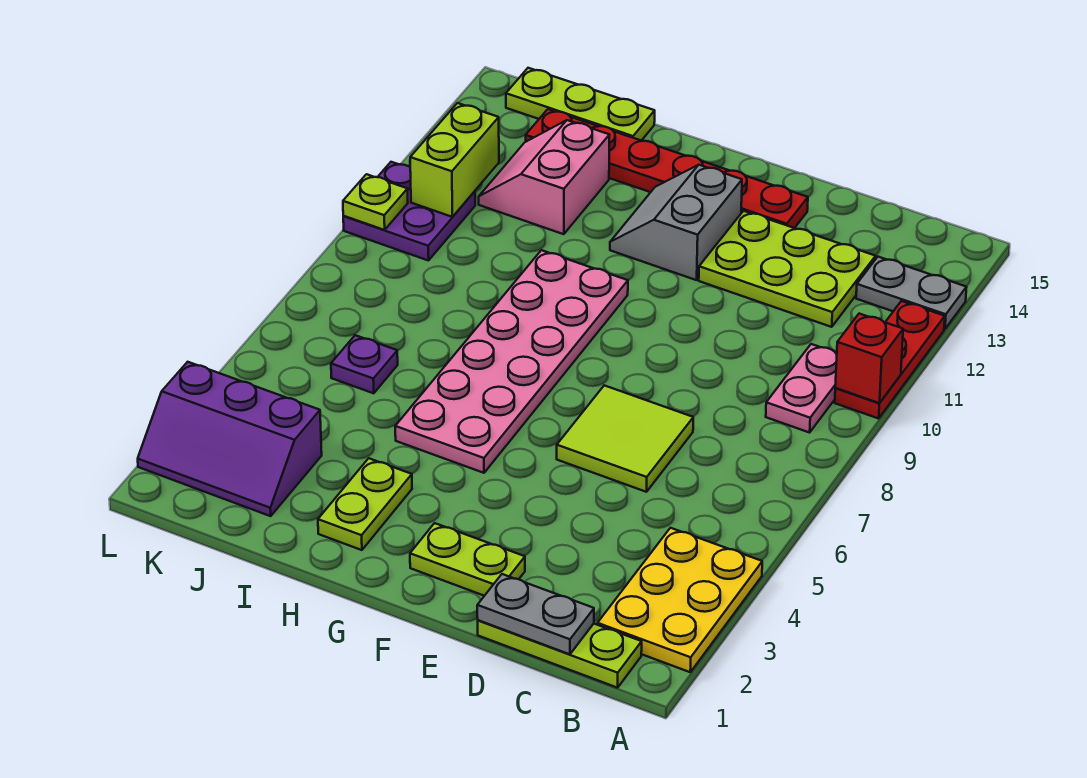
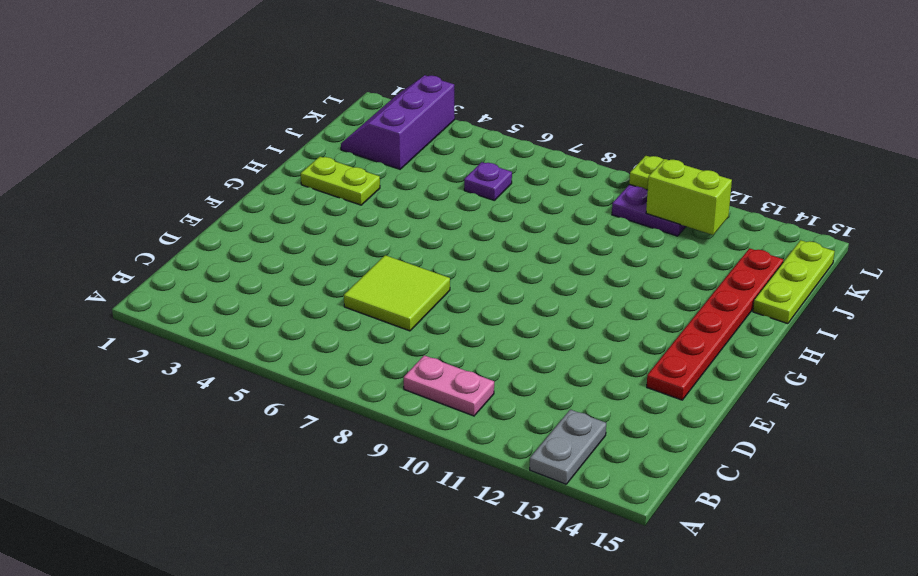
none -> yellow 2x3 plate [598,528,762,672]
none -> red 1x3 plate [835,301,945,418]
none -> lime 1x3 plate [478,620,642,688]

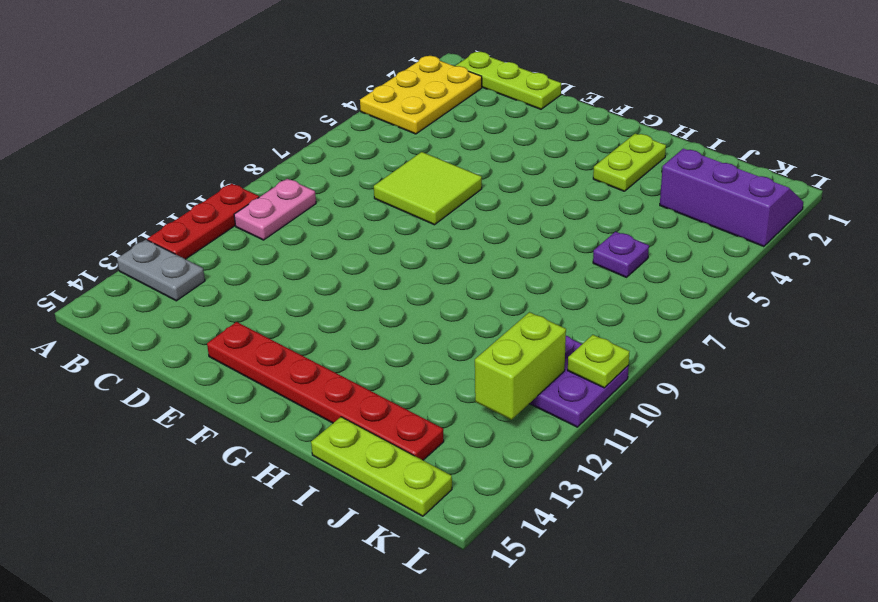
none -> lime 2x3 plate [699,211,876,327]
none -> lime 1x2 plate [410,523,525,596]
none -> grey 2x2 slope [610,165,742,280]

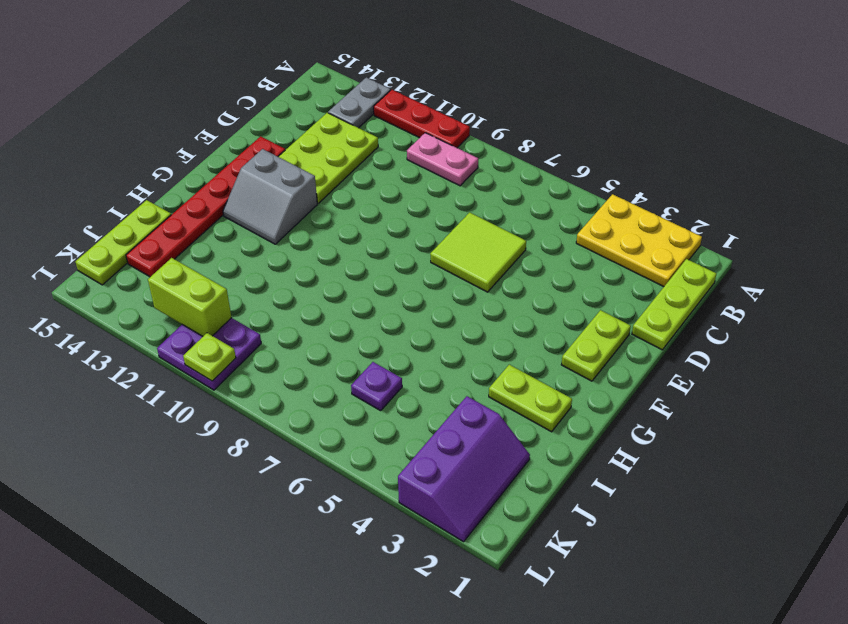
none -> pink 2x6 plate [395,250,628,473]
none -> pink 2x2 slope [479,120,609,234]
none -> red 1x1 brick [835,314,903,403]

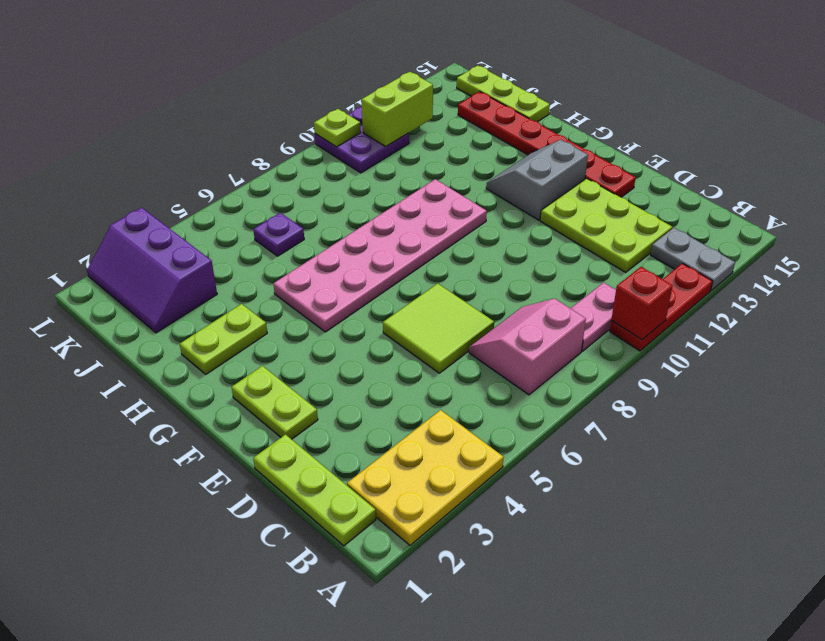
pink 2x2 slope [469,299,586,395] -> pink 2x2 slope moved to [479,120,609,234]
none -> grey 1x2 plate [477,574,594,654]

